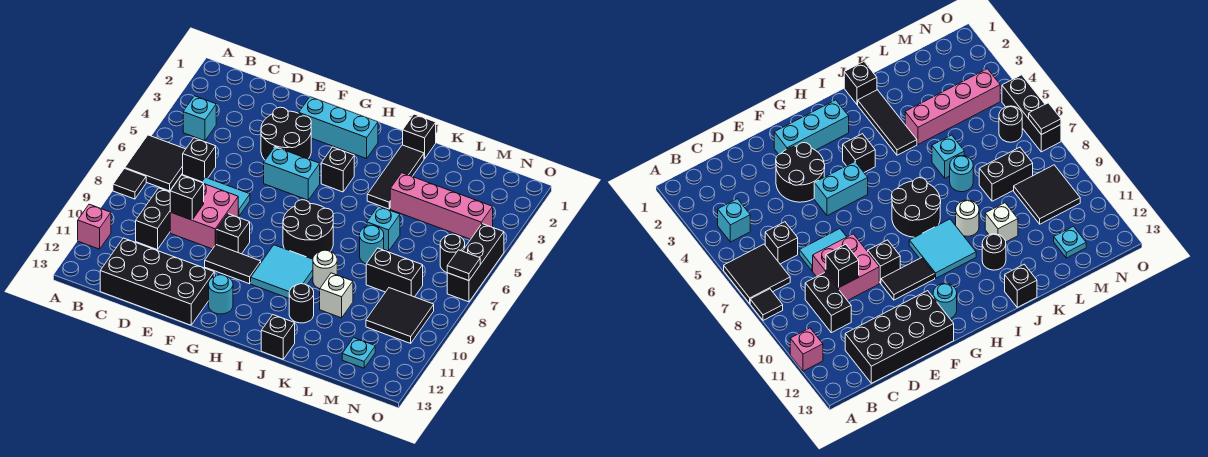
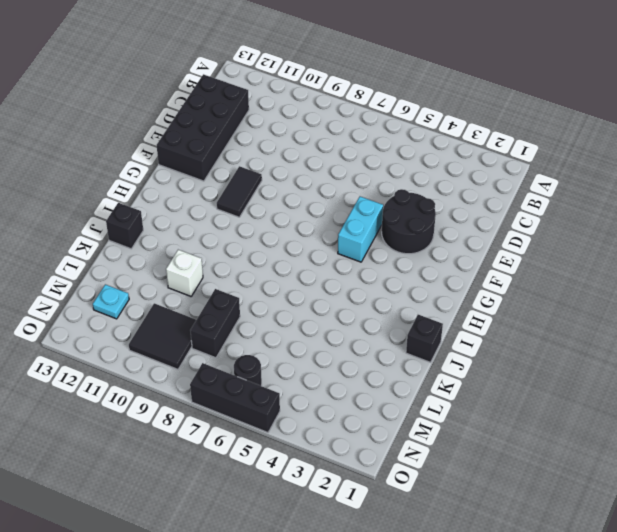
none -> black 2x2 tile [125,135,186,191]
none -> black 1x1 tile [113,168,146,199]
none -> pink 1x1 brick [78,204,111,249]
none -> cyan 1x1 brick [183,96,216,141]

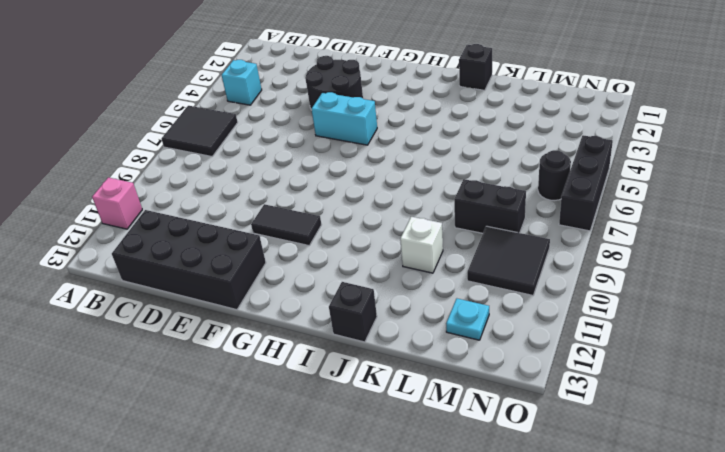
none -> black 1x1 tile [113,168,146,199]
none -> black 1x1 brick [183,138,216,182]
none -> black 1x2 brick [136,188,170,250]
none -> cyan 1x2 tile [202,177,250,217]

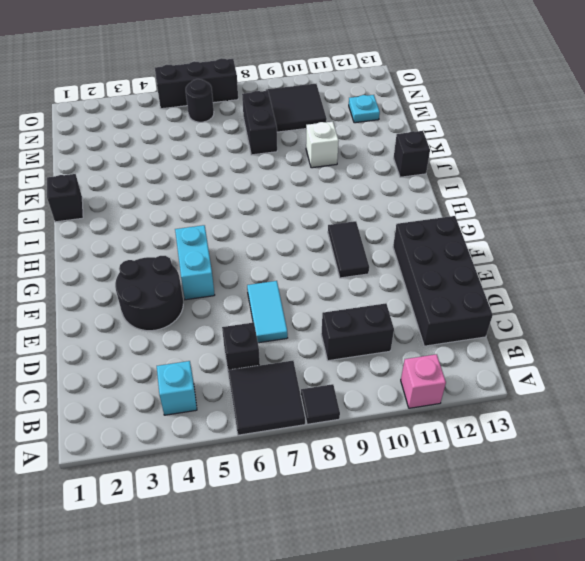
none -> pink 2x2 brick [170,184,238,249]
none -> cyan 1x3 brick [299,97,378,159]
none -> black 1x1 brick [216,214,250,254]
none -> cyan 1x1 round brick [209,275,233,314]

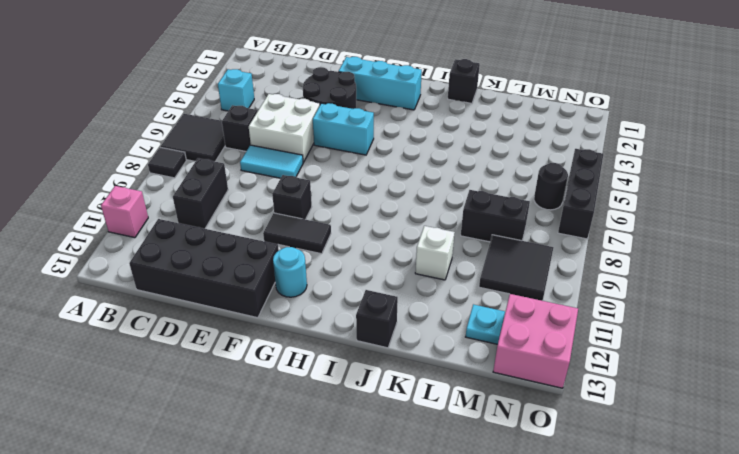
white 2x2 brick [249,94,320,163] -> none
pink 2x2 brick [493,294,578,388] -> pink 2x2 brick moved to [170,184,238,249]
none -> black 1x1 brick [321,147,354,192]
none -> black 2x2 round brick [283,200,333,259]
none -> cyan 2x2 tile [251,245,313,298]
none -> black 1x3 tile [367,145,424,209]

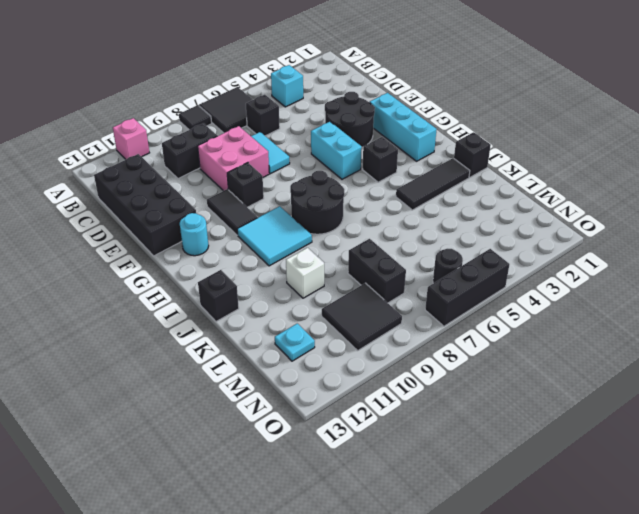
none -> white 1x1 round brick [313,250,337,289]
none -> black 1x1 round brick [289,284,314,323]
none -> pink 1x4 brick [390,173,493,239]
none -> cyan 1x1 brick [367,206,400,251]

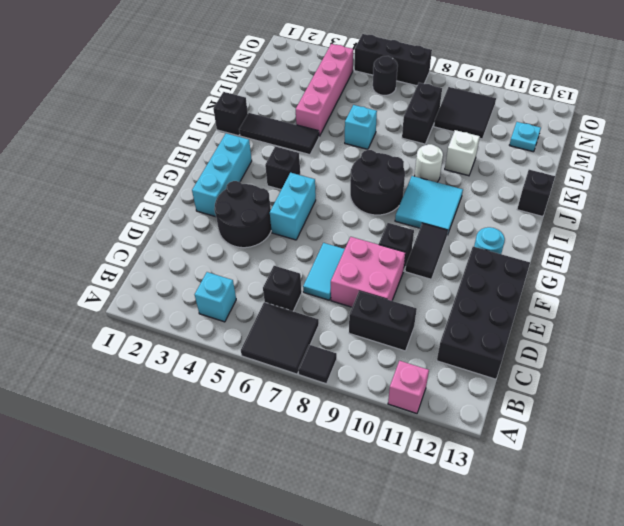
none -> black 1x1 round brick [289,284,314,323]
none -> cyan 1x1 round brick [360,225,384,264]
none -> black 1x1 brick [170,175,204,220]
none -> black 1x1 tile [447,250,480,281]

